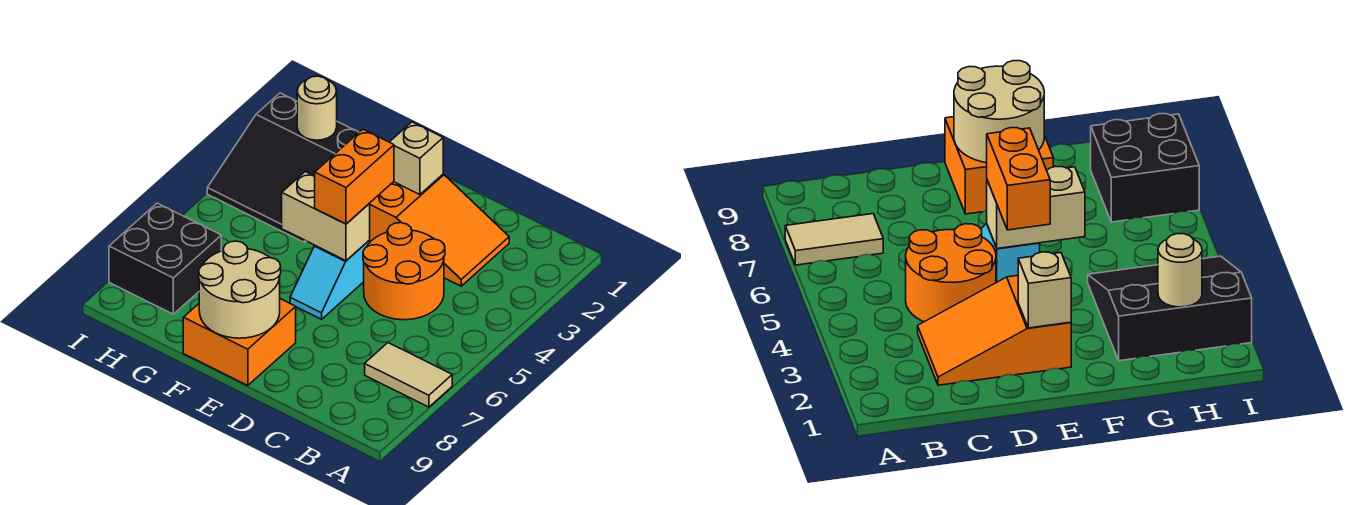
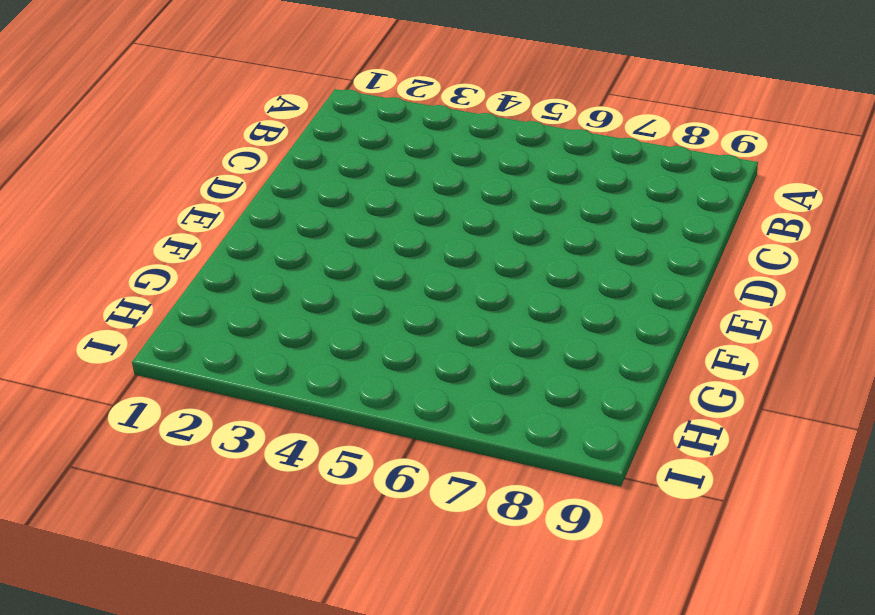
none -> tan 1x2 tile [365,343,452,407]
none -> orange 2x3 slope [369,174,509,286]
none -> orange 2x2 round brick [363,223,445,320]

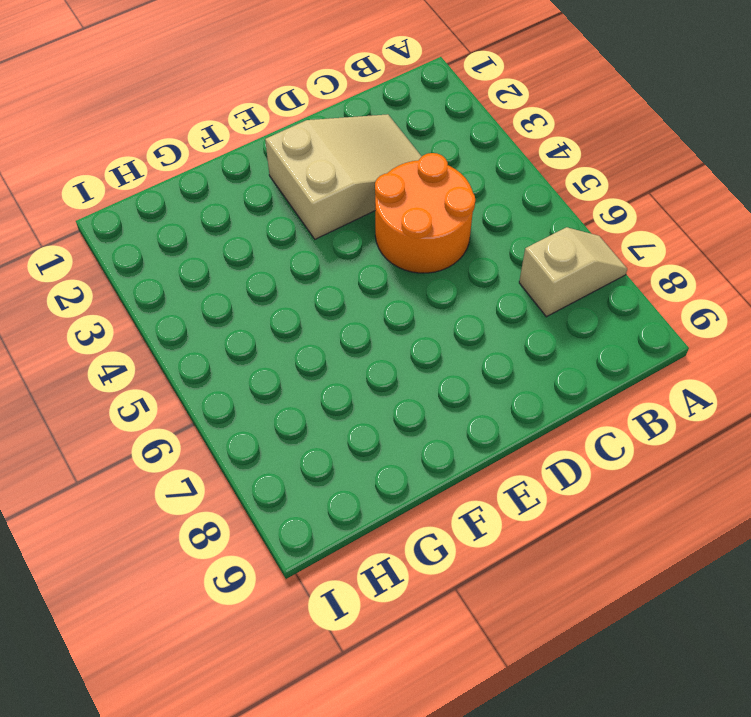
tan 1x2 slope [519,227,627,317] -> tan 1x2 tile [365,343,452,407]
tan 2x3 slope [265,114,422,239] -> orange 2x3 slope [369,174,509,286]
none -> cyan 1x2 slope [290,241,370,319]
none -> orange 2x2 brick [183,299,296,386]
none -> black 3x3 slope [207,93,359,242]

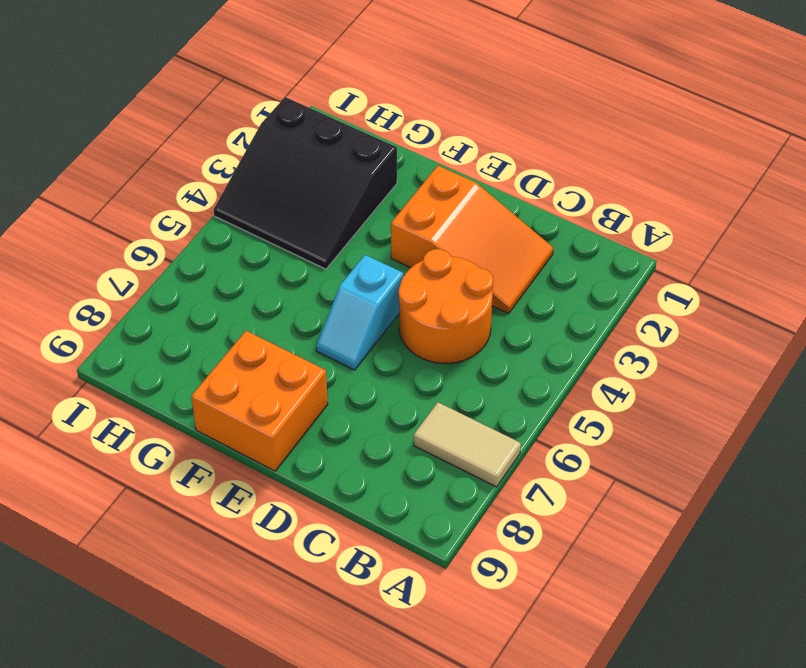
none -> black 2x2 brick [109,203,221,314]
none -> tan 1x1 brick [390,122,443,195]
none -> tan 1x2 brick [282,172,370,261]

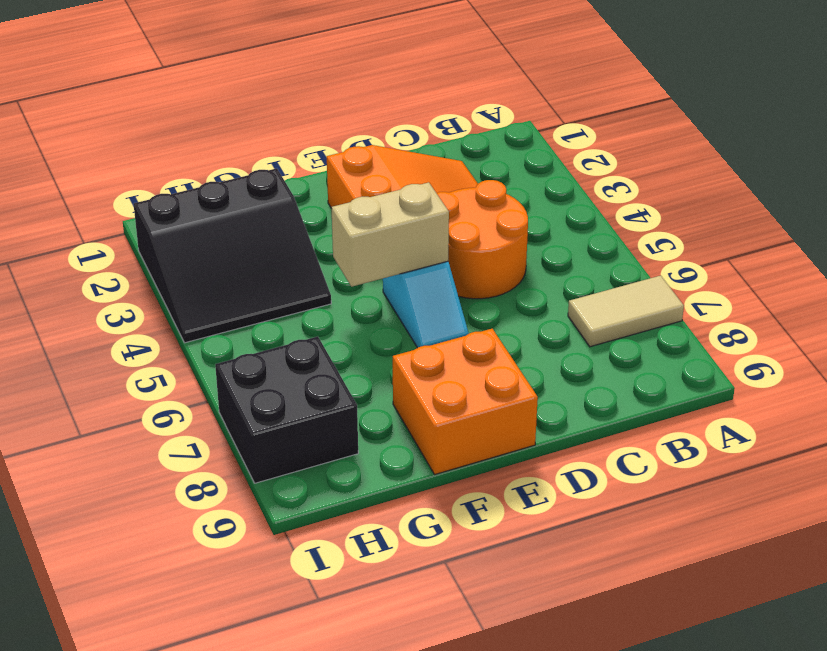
none -> tan 1x1 brick [390,122,443,195]
none -> tan 2x2 round brick [199,241,281,338]
none -> tan 1x1 round brick [297,76,337,140]

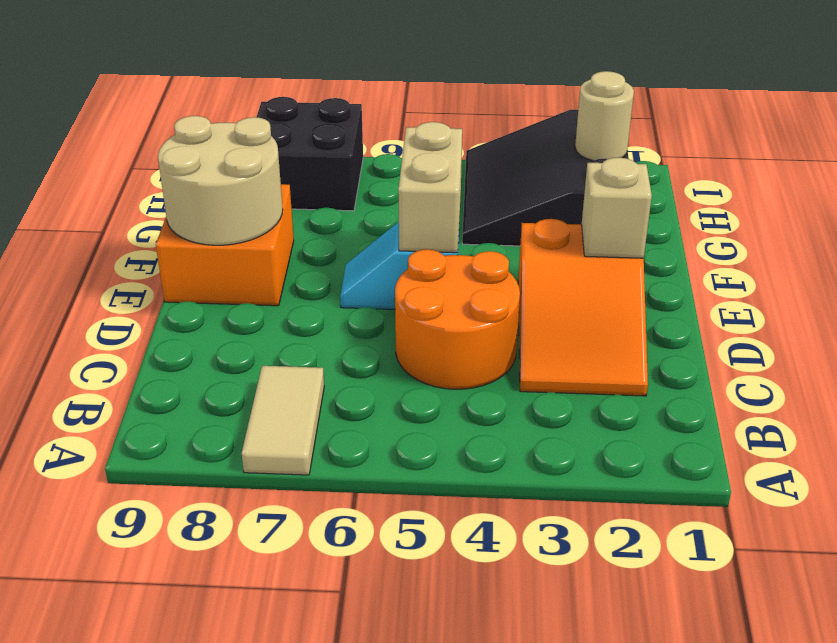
none -> orange 1x2 brick [315,129,394,224]

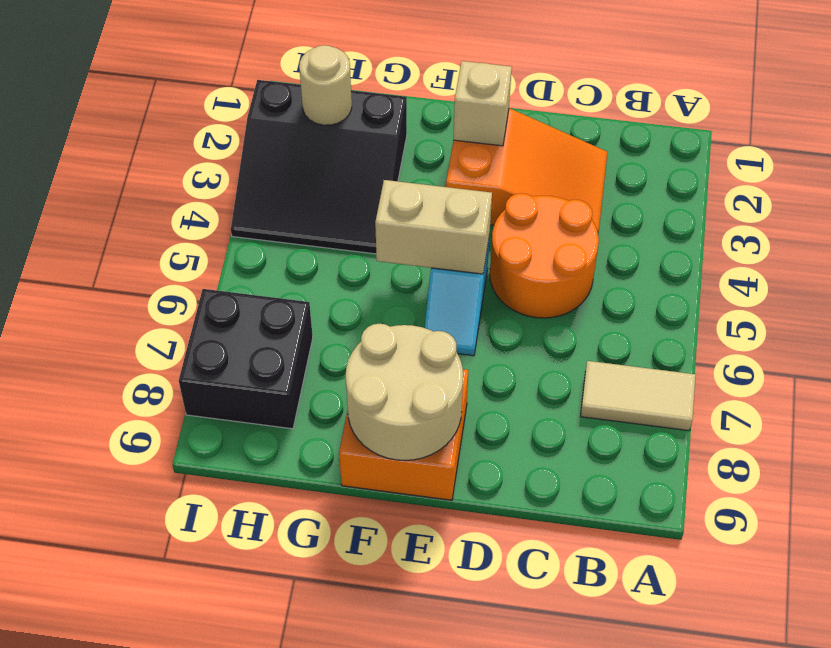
none -> orange 1x2 brick [315,129,394,224]

